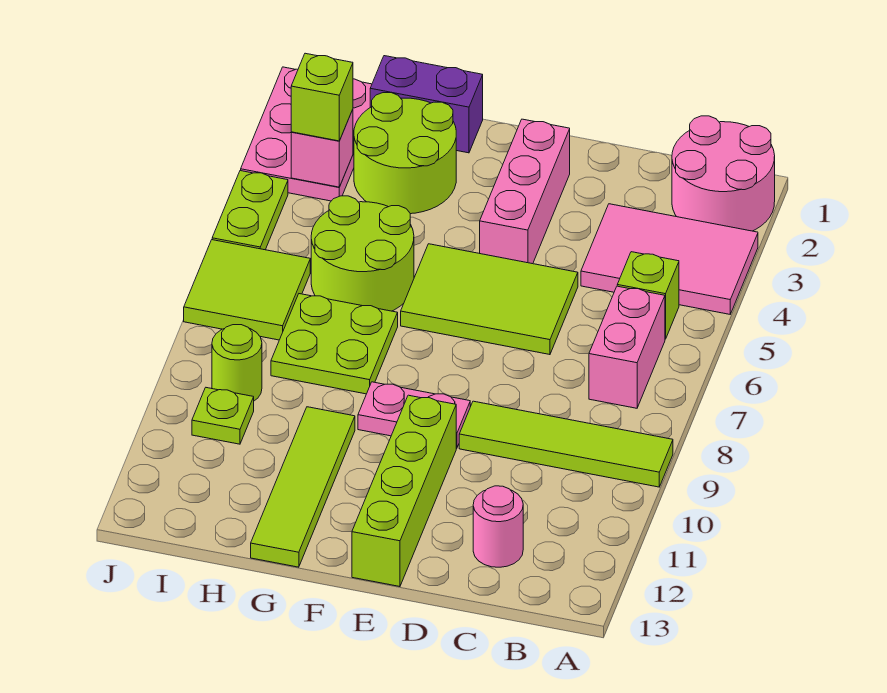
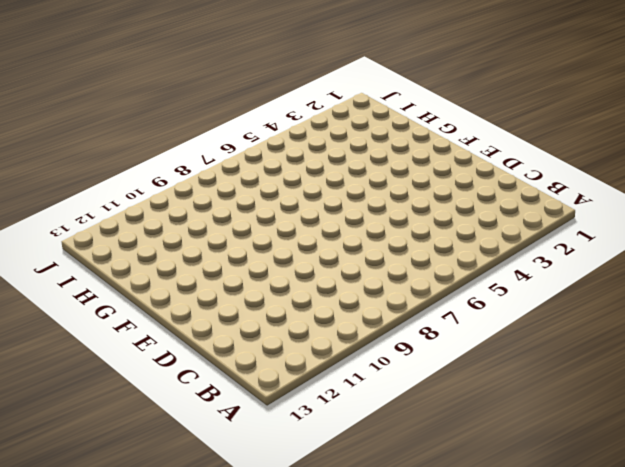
none -> pink 2x2 round brick [672,116,775,231]
none -> pink 2x3 tile [581,204,758,314]
none -> lime 1x4 tile [459,401,673,487]

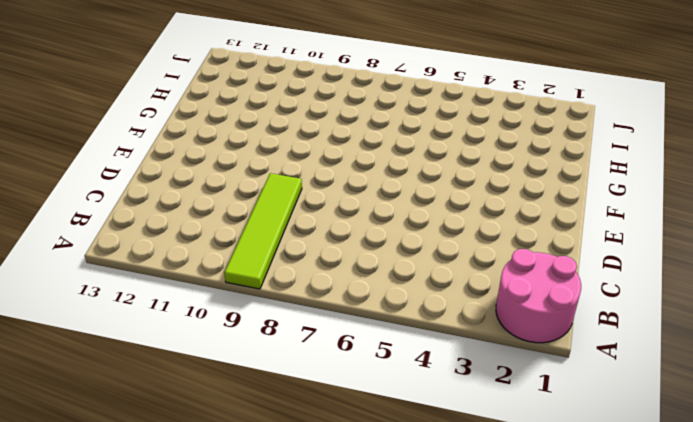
none -> pink 2x3 tile [581,204,758,314]
none -> lime 1x1 brick [617,252,679,339]
none -> pink 1x2 brick [589,286,665,408]

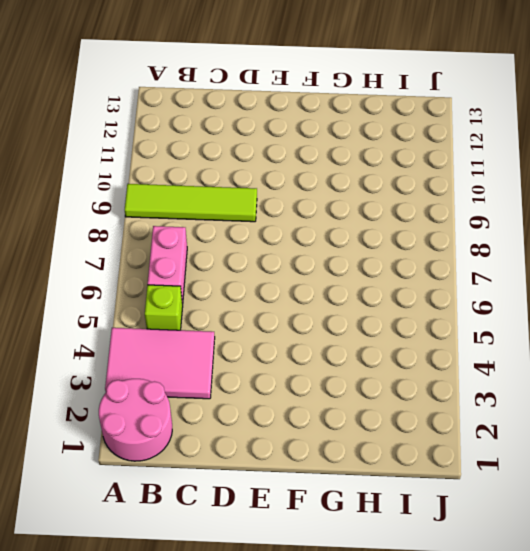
none -> pink 1x1 round brick [473,486,523,567]
none -> lime 2x3 tile [401,244,578,355]
none -> pink 1x3 brick [480,119,570,264]

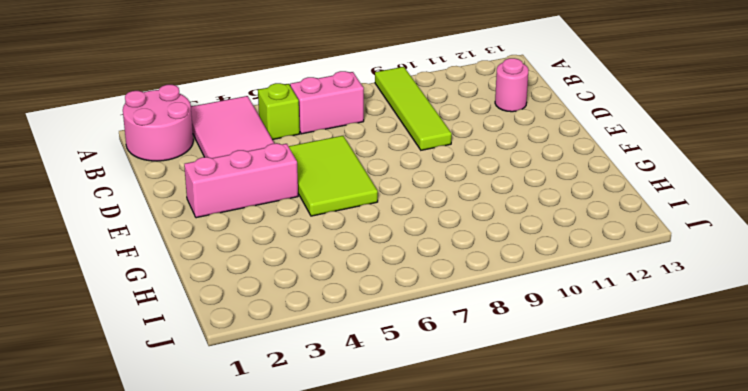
none -> pink 1x2 plate [358,382,470,448]
none -> lime 1x4 brick [352,395,456,587]
none -> purple 1x2 brick [370,56,483,153]

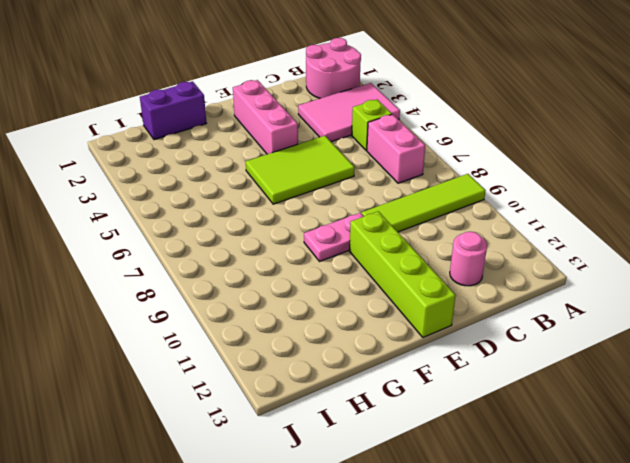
none -> lime 2x2 round brick [354,93,456,214]
none -> lime 2x2 round brick [311,196,414,311]
none -> lime 2x2 plate [271,294,398,394]

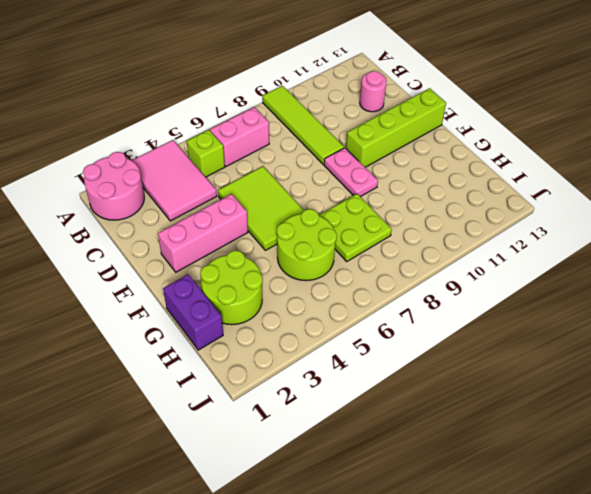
none -> lime 1x4 tile [251,407,355,567]
none -> pink 2x3 plate [241,67,372,201]
none -> lime 2x2 tile [184,240,310,340]

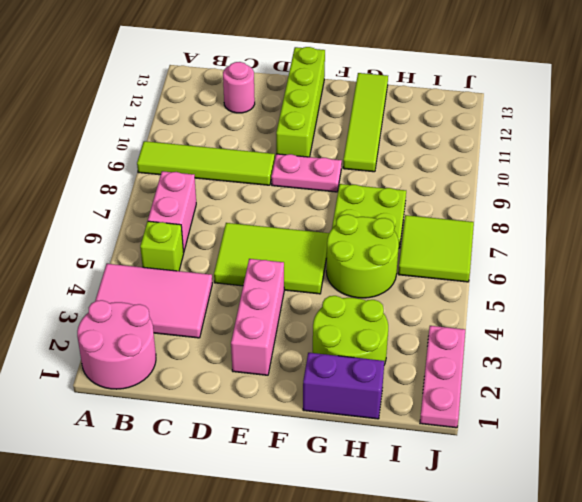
pink 1x3 plate [420,326,465,428] -> pink 2x3 plate [241,67,372,201]
none -> lime 1x1 round brick [212,325,262,401]
none -> lime 1x1 plate [192,388,254,444]
none -> lime 1x2 plate [212,171,288,250]

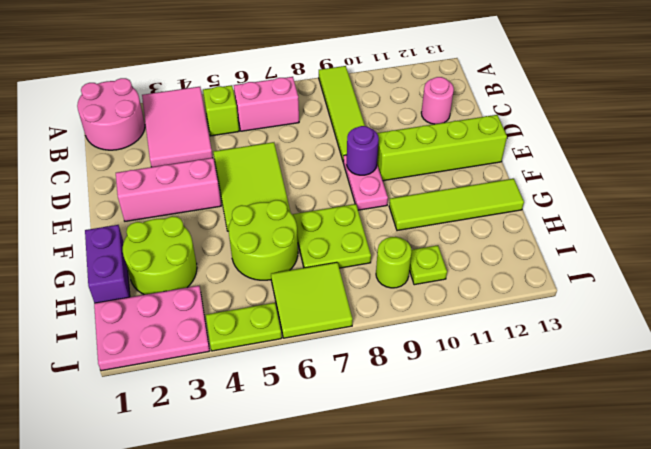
purple 1x1 round brick [347,126,379,175] -> none
none -> pink 1x1 brick [291,110,353,187]
none -> lime 1x1 brick [291,53,353,141]

